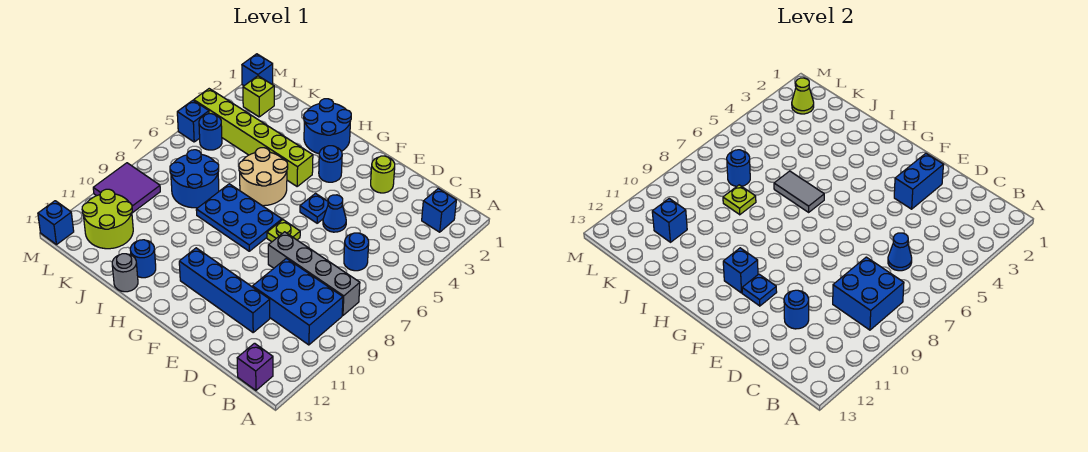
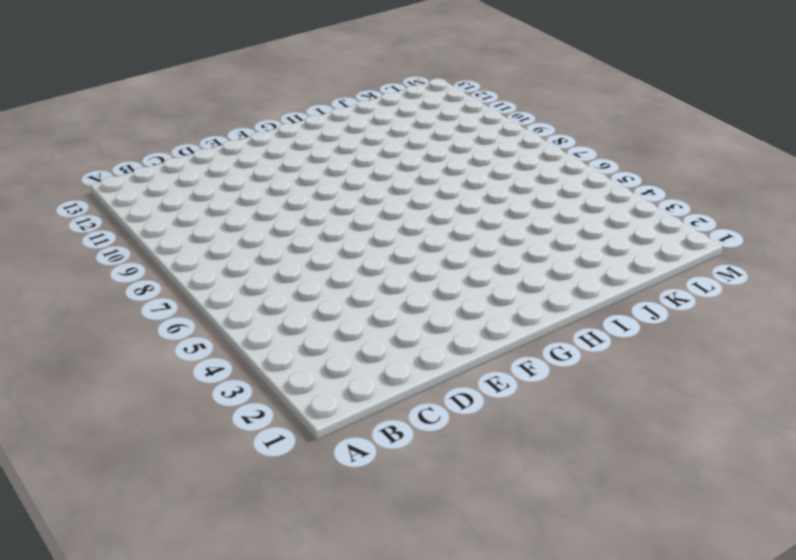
none -> blue 1x1 brick [422,189,456,232]
none -> grey 1x4 brick [268,232,360,316]
none -> blue 2x3 brick [253,258,343,345]
none -> purple 1x1 brick [237,343,273,390]

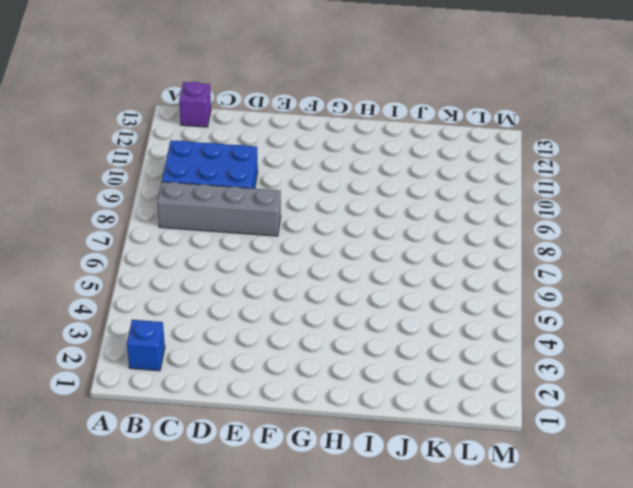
none -> blue 1x1 round brick [344,233,369,271]
none -> blue 1x4 brick [179,248,270,332]
none -> lime 1x1 round brick [371,156,395,193]
none -> blue 1x1 cone [323,195,346,232]

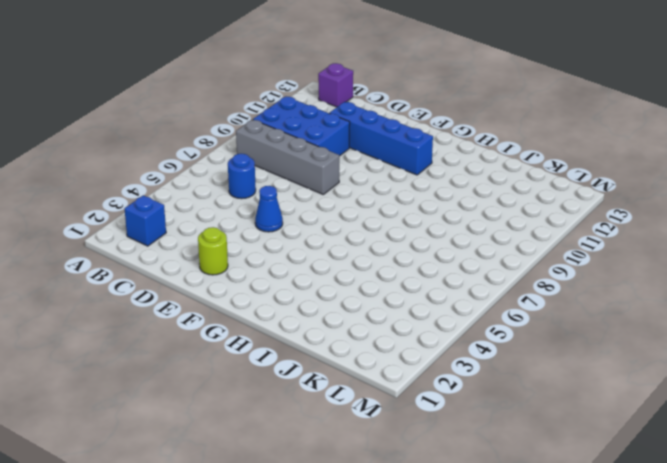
none -> blue 1x1 plate [300,194,328,223]
none -> lime 1x1 plate [267,220,300,242]
none -> blue 1x1 round brick [319,146,342,182]
none -> blue 2x3 plate [196,184,282,251]

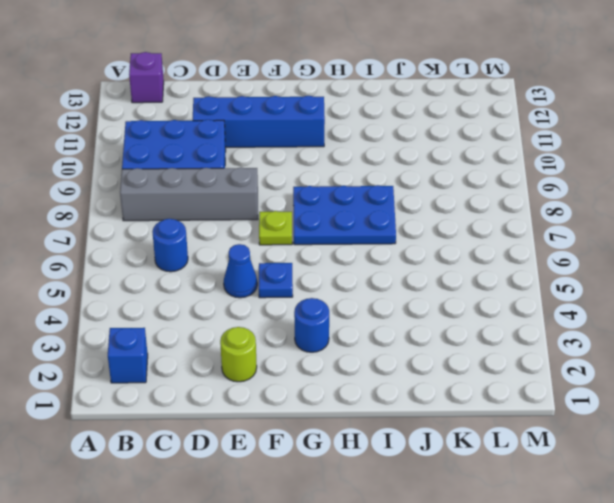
none -> blue 2x2 round brick [304,99,351,154]
none -> lime 1x6 brick [194,89,313,186]
none -> tan 2x2 round brick [239,148,288,206]
none -> blue 1x1 round brick [130,240,156,278]

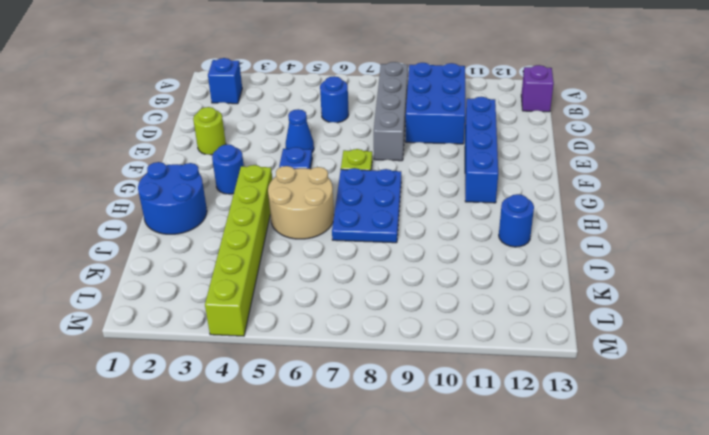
none -> grey 1x1 round brick [112,254,138,292]
none -> blue 2x2 round brick [170,150,219,208]
none -> lime 2x2 round brick [82,189,133,249]
none -> lime 1x1 brick [243,76,274,117]

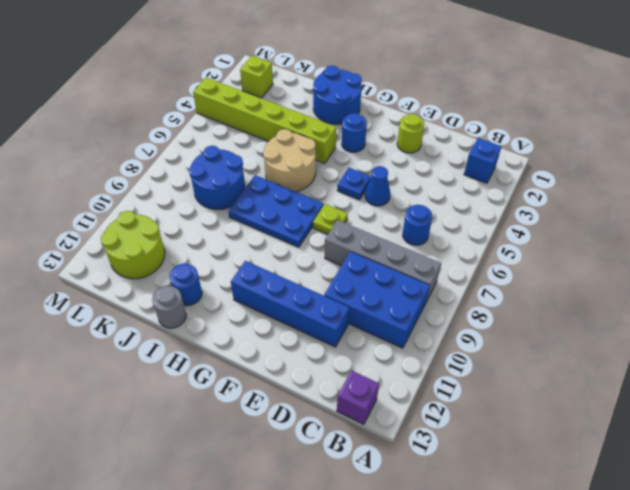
none -> blue 1x1 round brick [199,114,222,150]
none -> purple 2x2 tile [93,163,160,213]
none -> blue 1x1 brick [242,54,273,86]
none -> blue 1x1 brick [177,100,209,142]

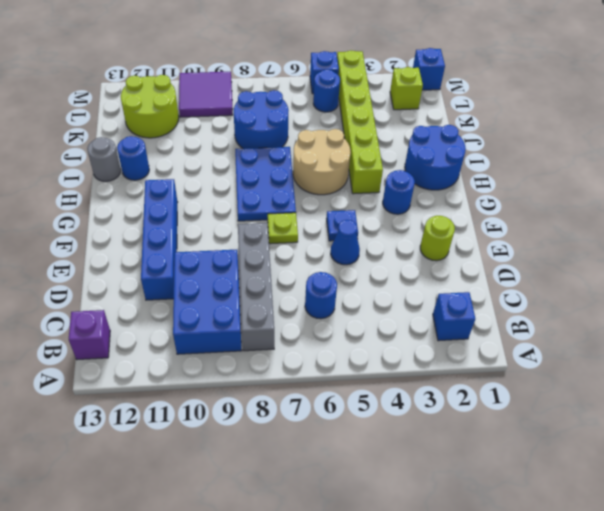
none -> blue 1x1 brick [38,201,74,245]
none -> blue 2x2 brick [833,257,904,330]
none -> blue 1x1 cone [888,233,912,271]
none -> blue 1x1 round brick [784,290,809,329]

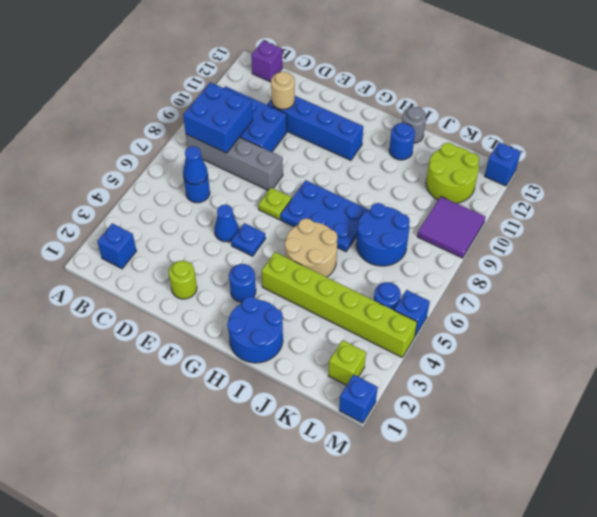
tan 1x1 round brick [271,72,295,109] -> blue 1x1 round brick [784,290,809,329]
none -> blue 1x2 brick [894,153,943,209]
none -> blue 1x1 plate [742,274,777,306]
none -> blue 1x1 brick [723,248,758,293]
none -> grey 1x2 tile [774,171,824,212]

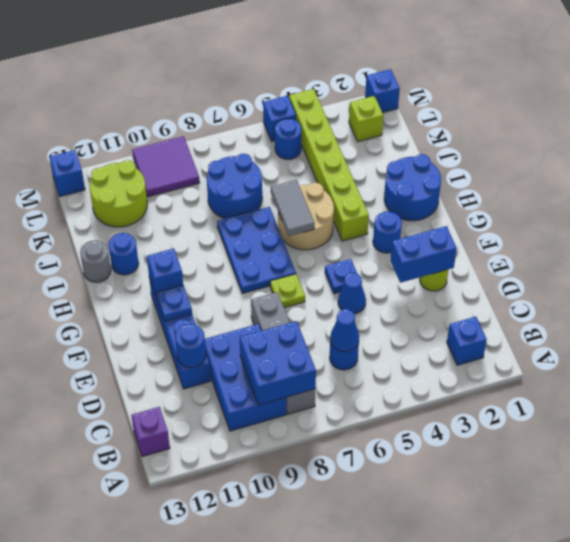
none -> lime 1x1 plate [723,185,756,215]
none -> blue 1x1 round brick [727,150,750,186]
none -> blue 1x1 brick [652,199,687,242]
none -> lime 1x1 cone [792,78,814,114]

